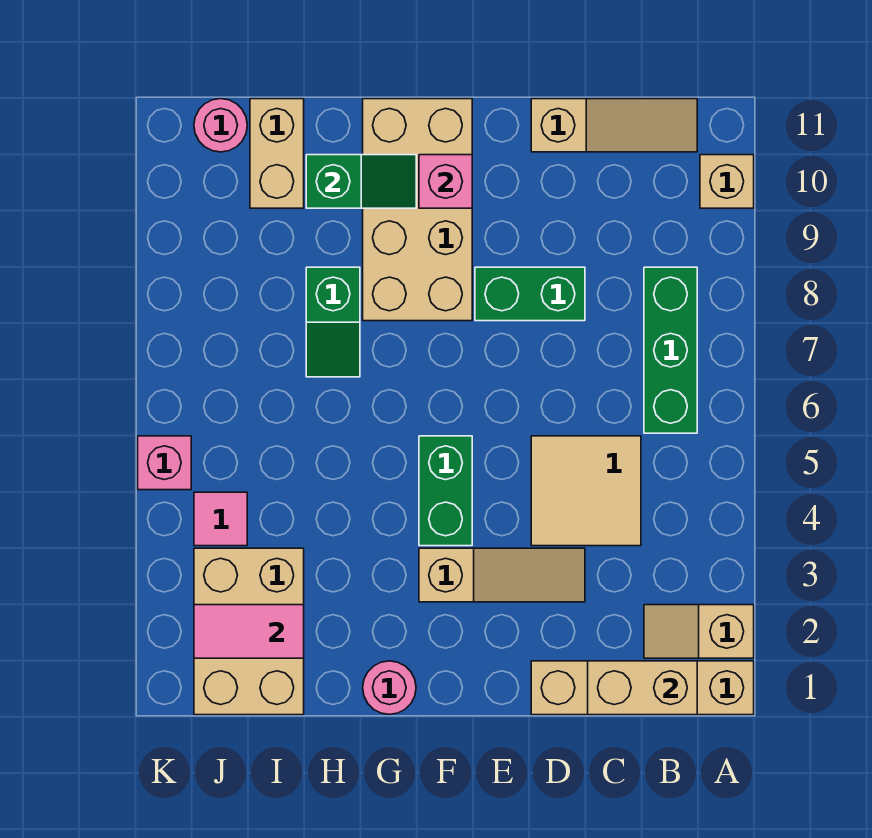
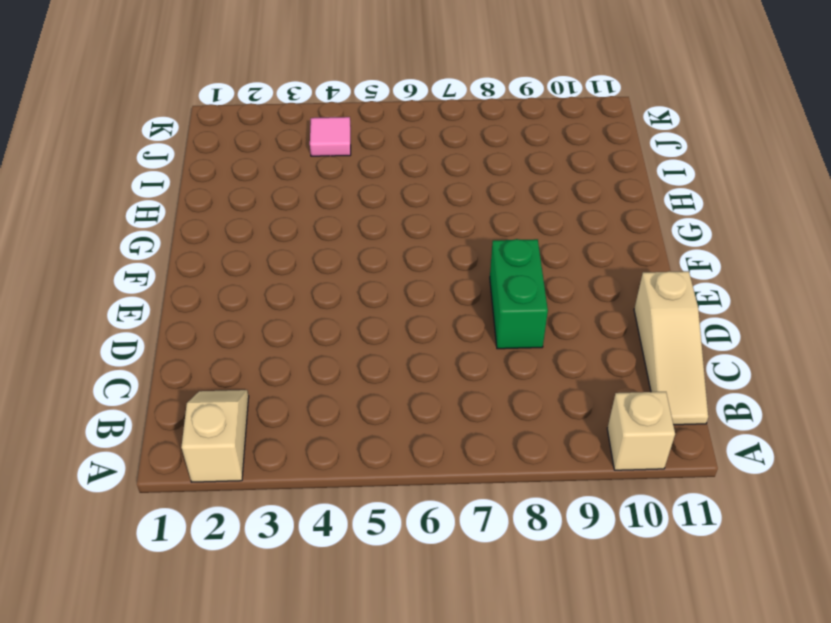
none -> tan 1x4 brick [531,661,754,715]
none -> green 1x3 brick [644,267,697,433]
none -> tan 2x2 tile [531,436,641,546]

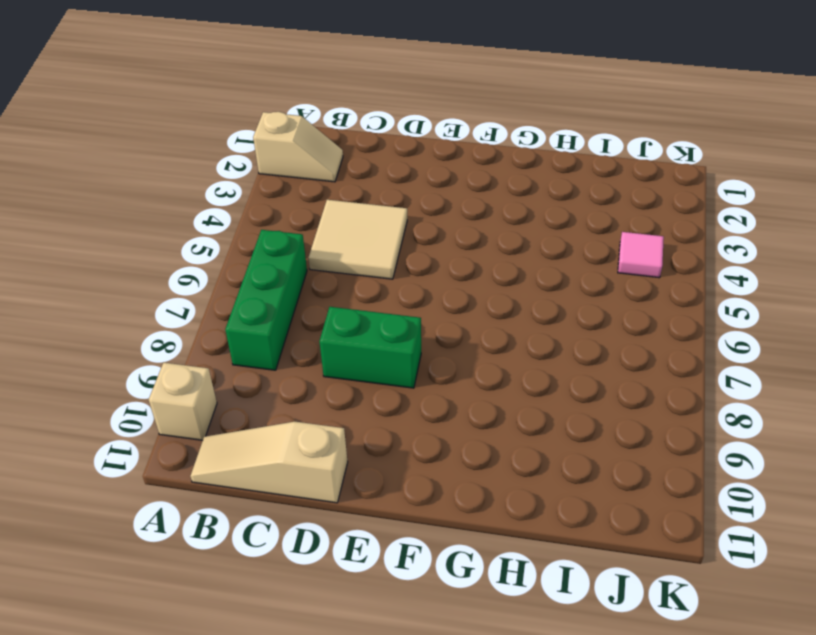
none -> tan 1x4 brick [531,661,754,715]
none -> tan 1x3 slope [419,548,585,602]
none -> green 1x2 brick [419,436,472,546]

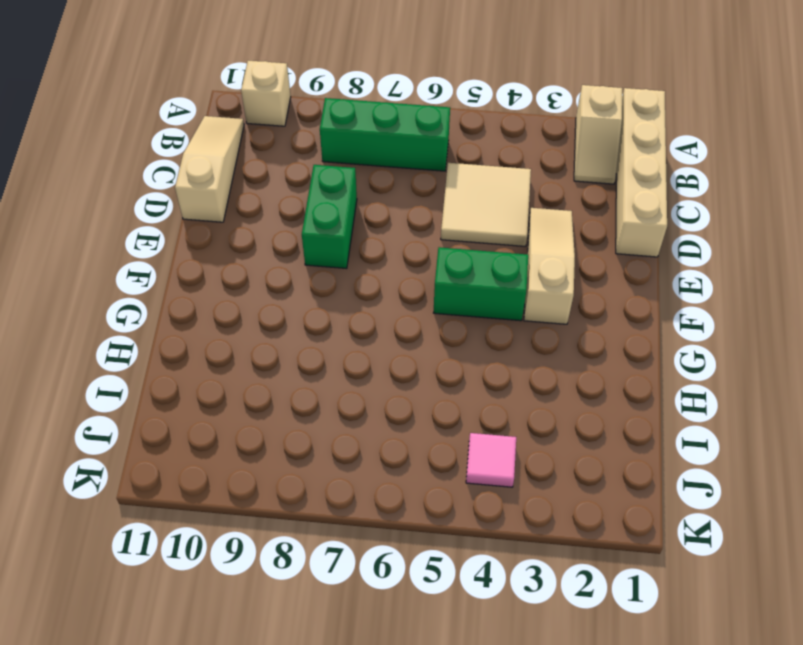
none -> tan 2x4 brick [363,99,472,321]
none -> pink 1x1 round brick [363,661,416,714]
none -> green 1x2 slope [306,267,360,377]

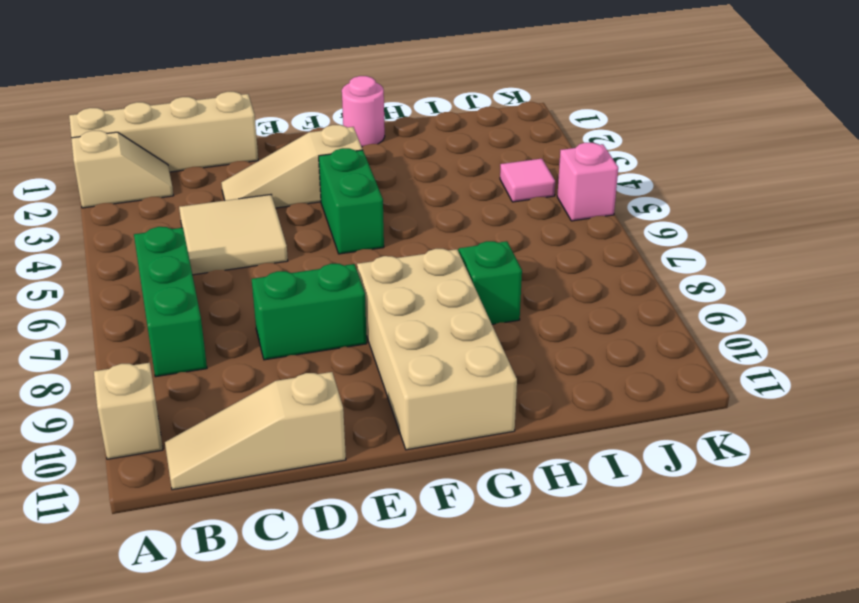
none -> tan 2x3 brick [194,548,304,715]
none -> tan 1x2 brick [250,99,304,208]
none -> pink 1x1 round brick [194,99,247,152]

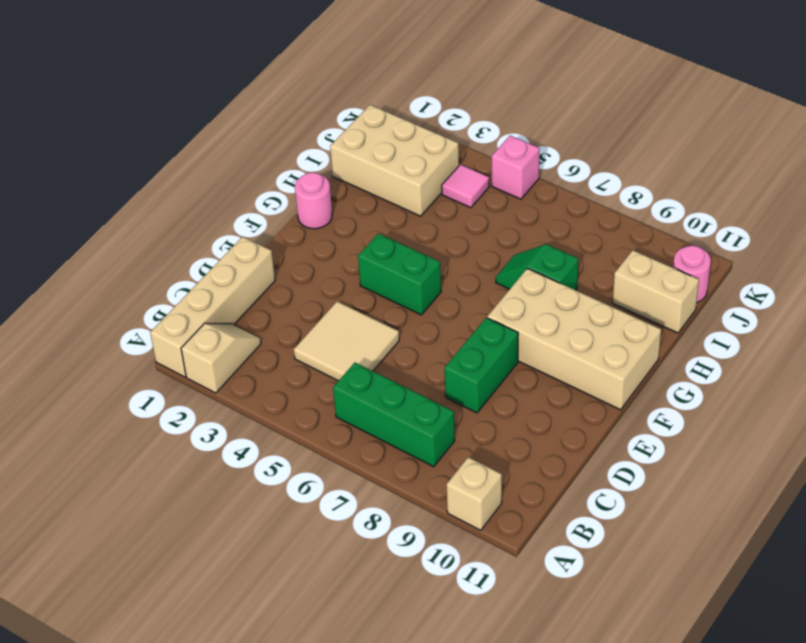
none -> tan 1x3 slope [531,99,697,152]
none -> tan 1x3 slope [419,548,585,602]
none -> tan 1x2 brick [588,661,697,715]

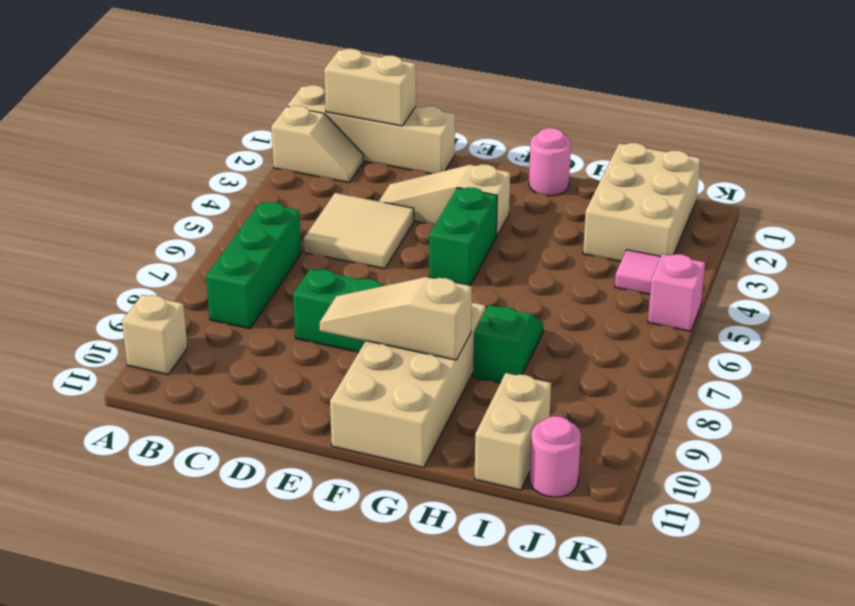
tan 1x3 slope [319,277,472,360] -> tan 1x3 slope moved to [531,99,697,152]
none -> pink 1x1 brick [419,155,472,208]
none -> green 1x2 slope [306,155,416,208]
none -> pink 1x2 tile [194,605,304,658]

